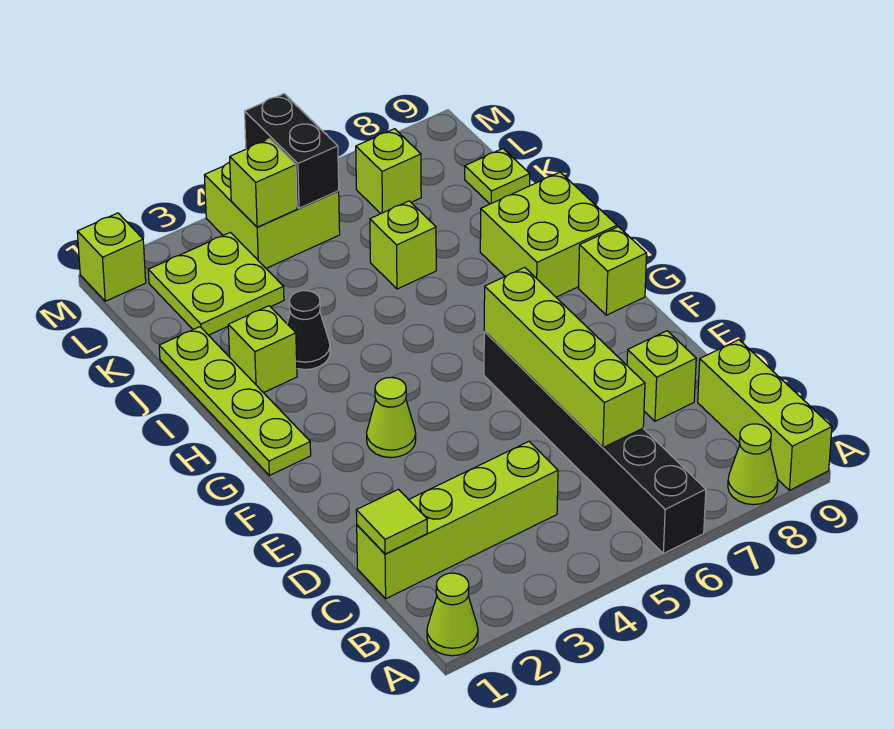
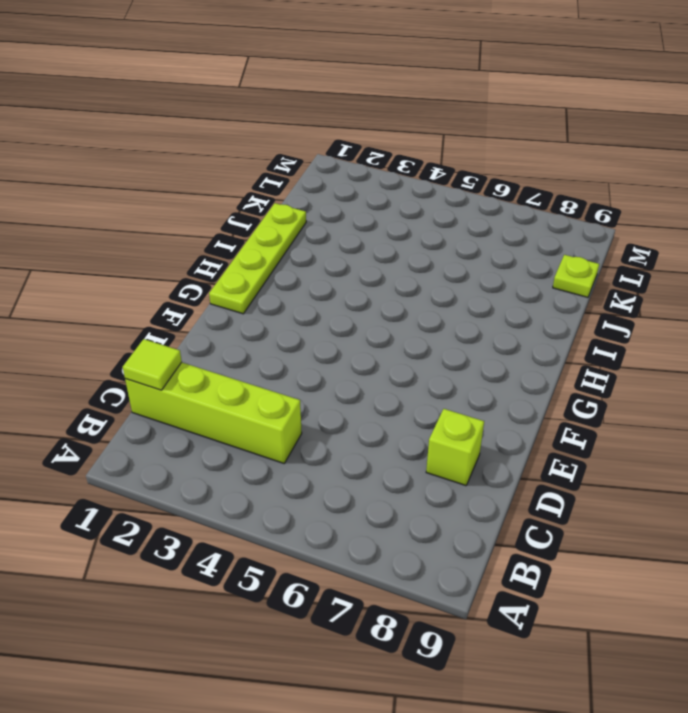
none -> lime 1x1 cone [427,573,478,656]
none -> black 1x6 brick [484,332,706,554]
none -> lime 1x1 cone [728,424,778,505]

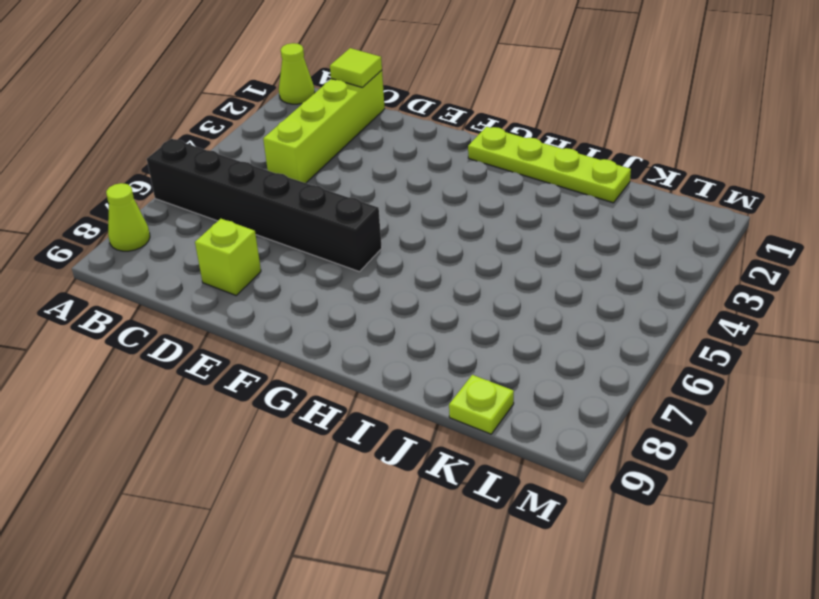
none -> lime 1x3 brick [698,340,832,490]
none -> lime 1x1 cone [367,377,416,458]
none -> lime 1x1 brick [578,227,647,315]

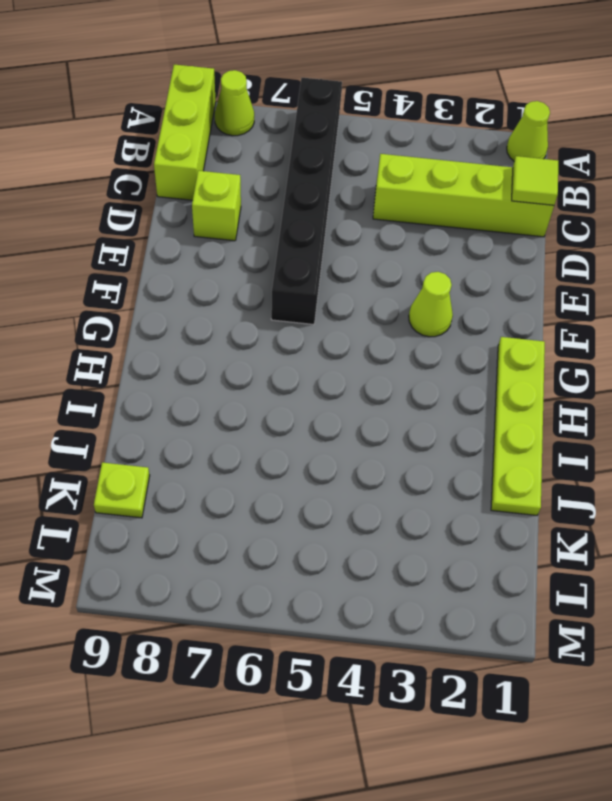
none -> lime 1x1 brick [578,227,647,315]
none -> lime 2x2 brick [480,172,617,297]
none -> lime 1x1 brick [228,306,297,393]

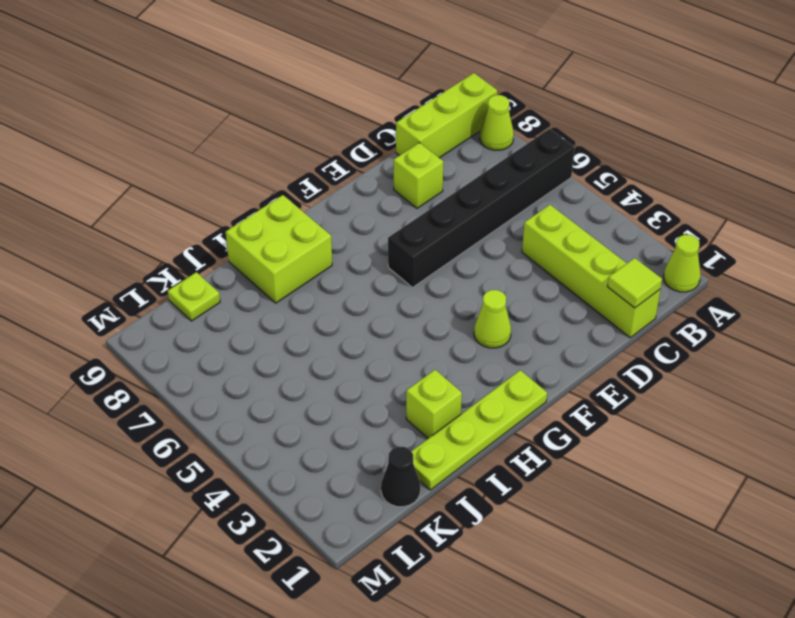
black 1x1 cone [381,447,420,507] -> black 1x1 cone moved to [287,291,330,370]
none -> lime 1x1 brick [578,227,647,315]
none -> lime 1x1 brick [370,201,436,289]
none -> lime 2x2 plate [148,232,284,335]

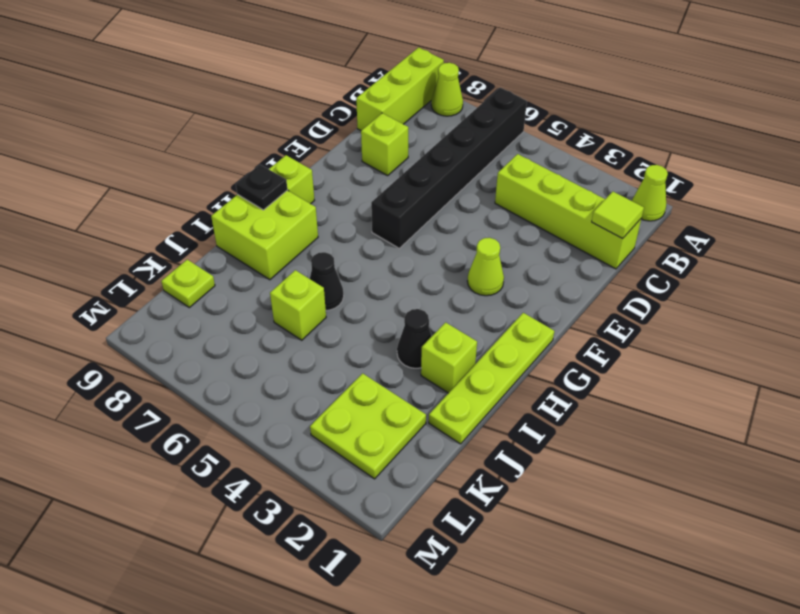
black 1x1 plate [236,165,287,210] -> none
black 1x1 cone [310,252,344,310] -> none
none -> lime 2x2 brick [204,162,340,268]
none -> lime 1x1 brick [356,129,421,214]
none -> lime 1x1 brick [77,213,146,301]

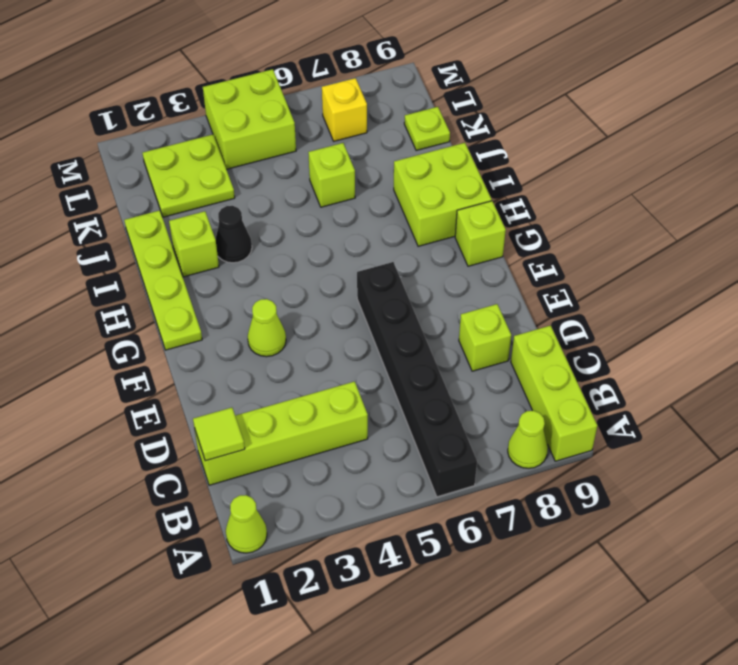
yellow 1x1 brick [322,78,367,141] -> lime 1x1 brick [356,129,421,214]
none -> lime 1x1 brick [77,213,146,301]
none -> lime 1x4 brick [484,267,645,448]
none -> lime 1x1 brick [230,139,297,227]

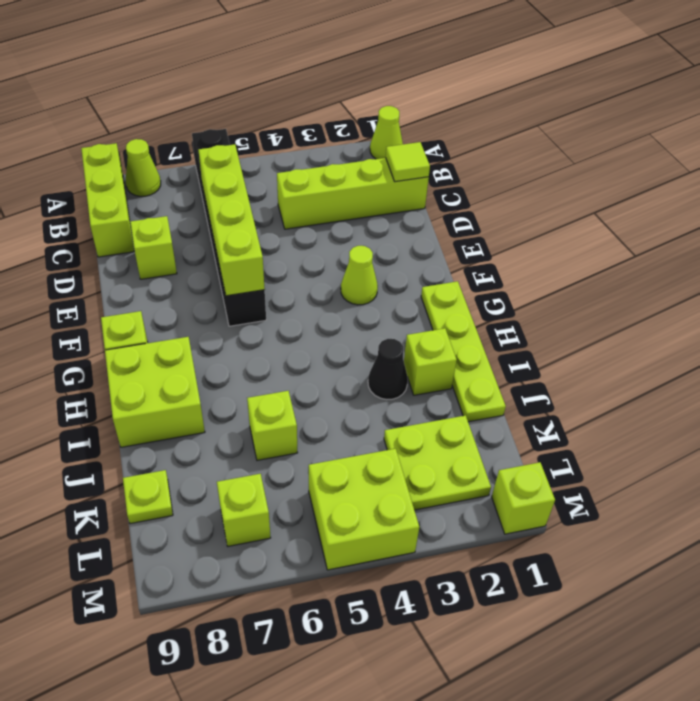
none -> lime 1x1 brick [230,139,297,227]
none -> black 1x2 brick [245,94,339,208]

